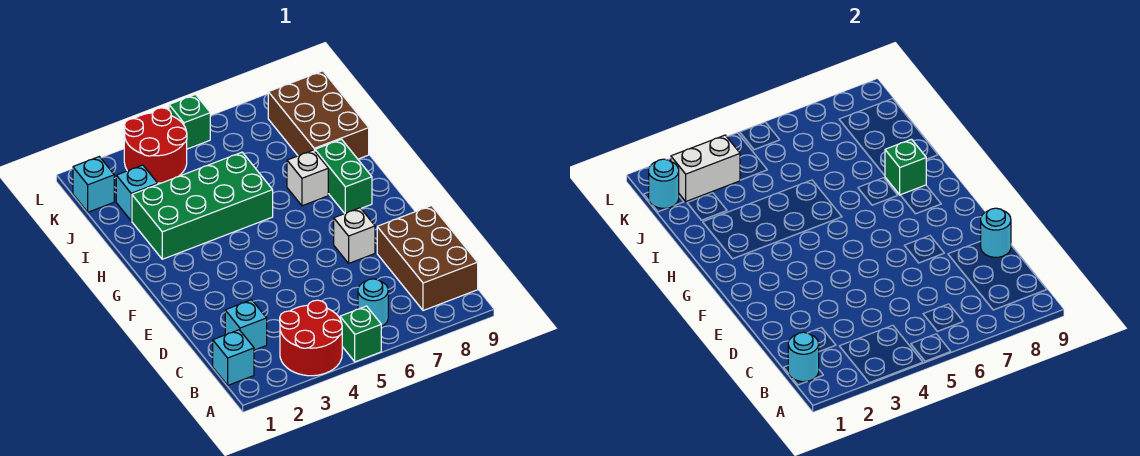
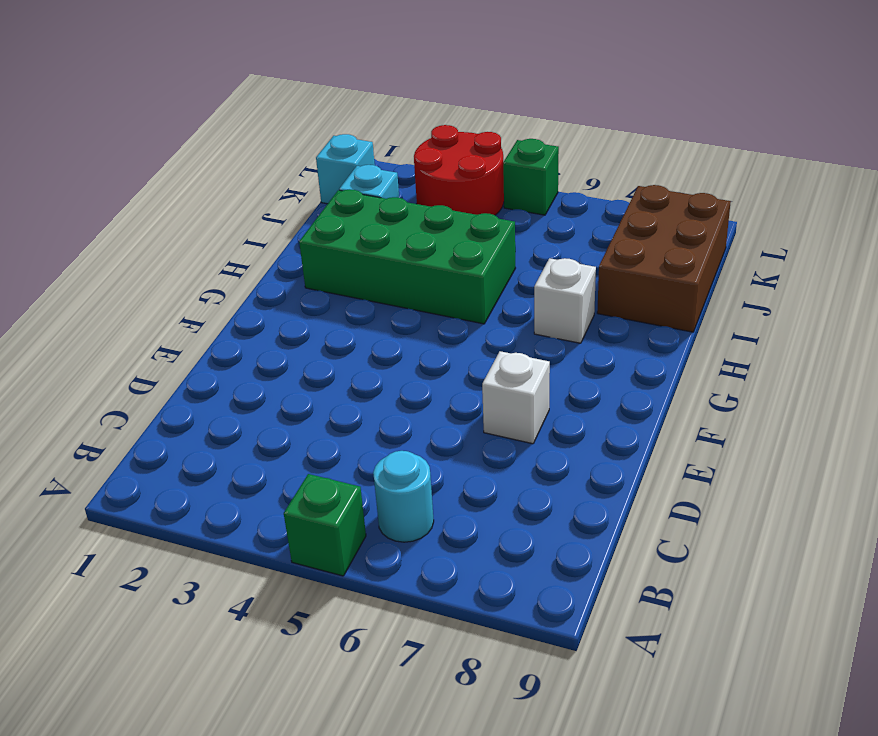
none -> red 2x2 round brick [280,300,342,376]
none -> cyan 1x1 brick [213,330,254,385]
none -> brown 2x3 brick [377,206,478,311]

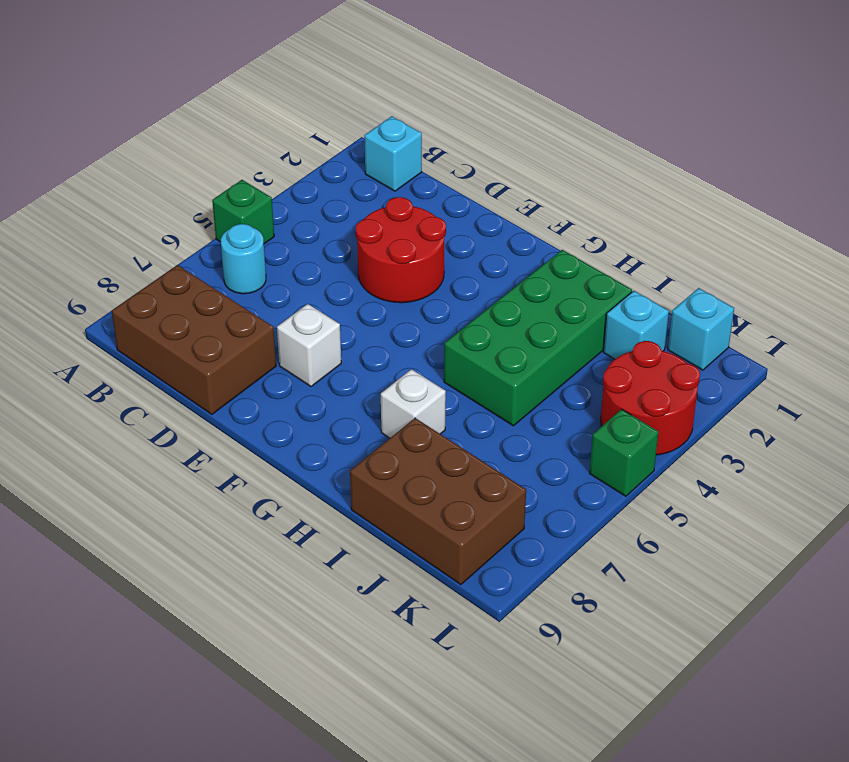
red 2x2 round brick [356,197,446,303] -> red 2x2 round brick moved to [280,300,342,376]
none -> cyan 1x1 brick [225,300,267,350]
none -> green 1x2 brick [315,139,372,213]
none -> cyan 1x1 round brick [788,332,819,382]

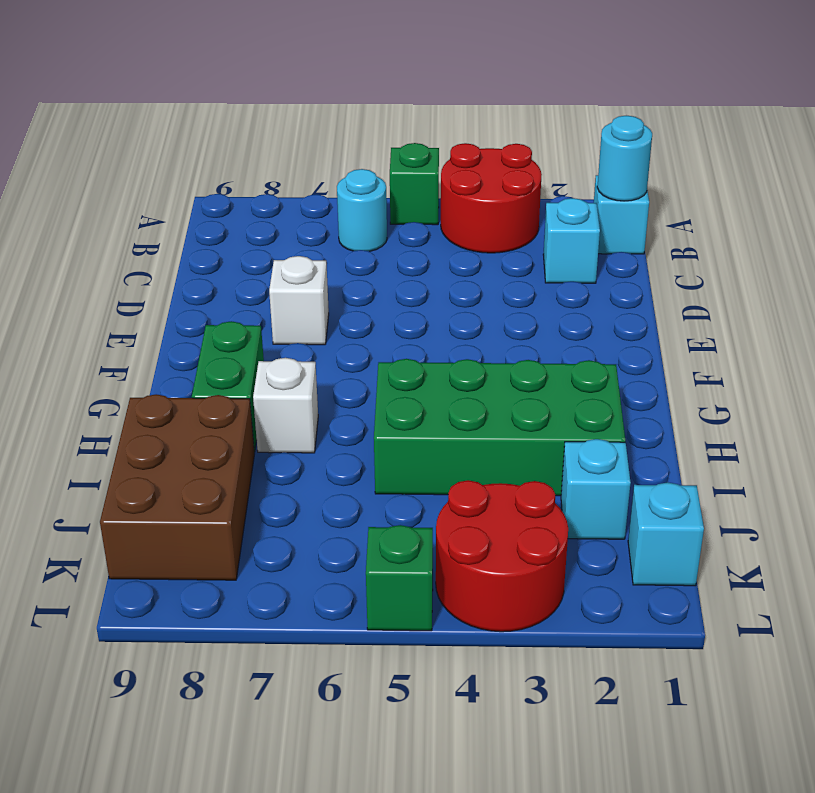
none -> brown 2x3 brick [377,206,478,311]
none -> cyan 1x1 round brick [981,208,1011,257]
none -> green 1x1 brick [885,139,926,195]

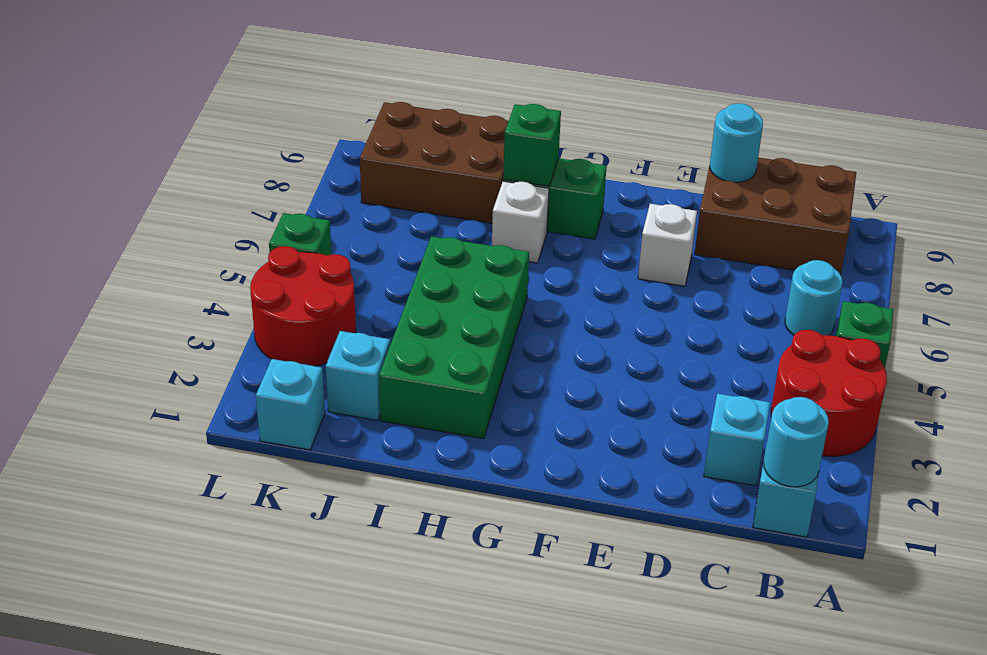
none -> cyan 1x1 round brick [649,159,679,208]
none -> white 1x2 brick [671,135,740,201]

